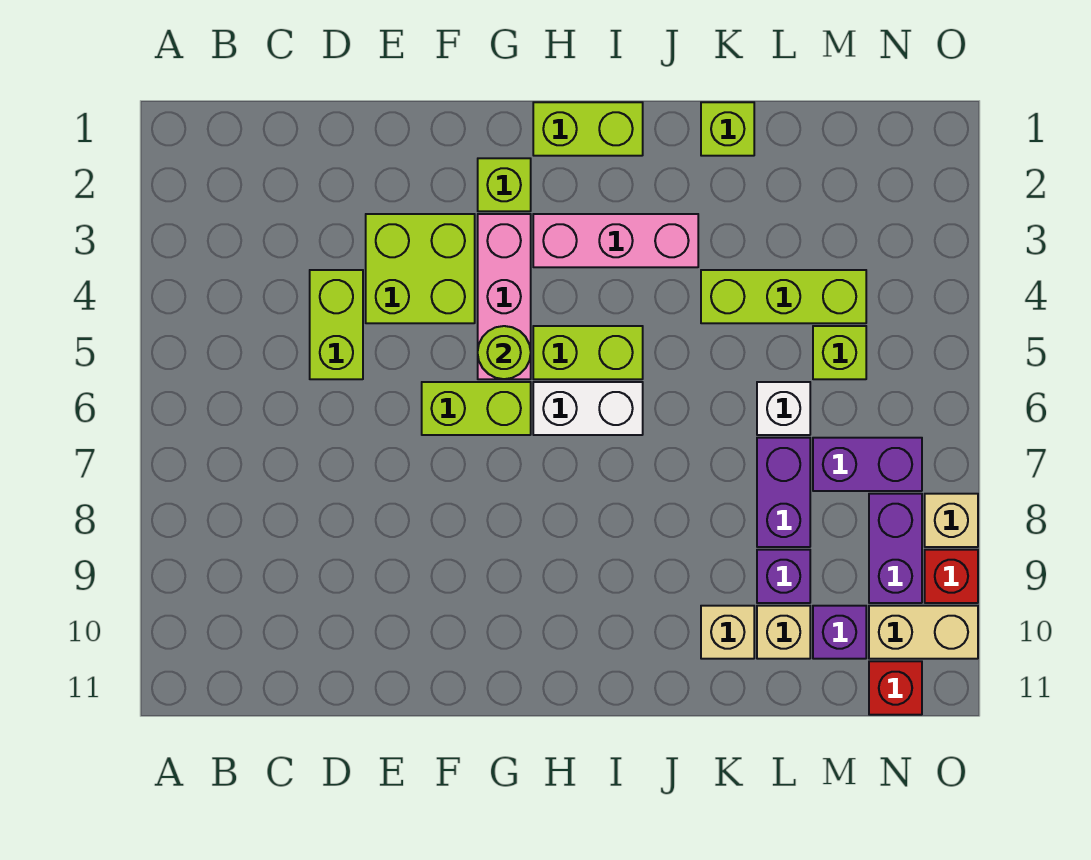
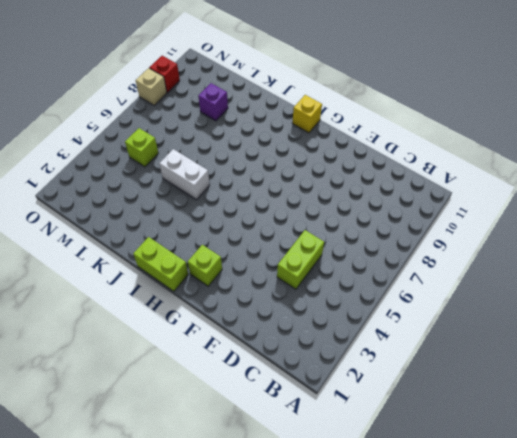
yellow 1x1 brick [292,95,322,133] -> none
white 1x2 brick [159,149,210,200] -> white 1x2 brick moved to [533,382,643,435]
none -> lime 2x2 brick [366,214,475,323]
none -> lime 1x2 brick [422,382,531,435]
none -> pink 1x3 brick [478,214,531,379]

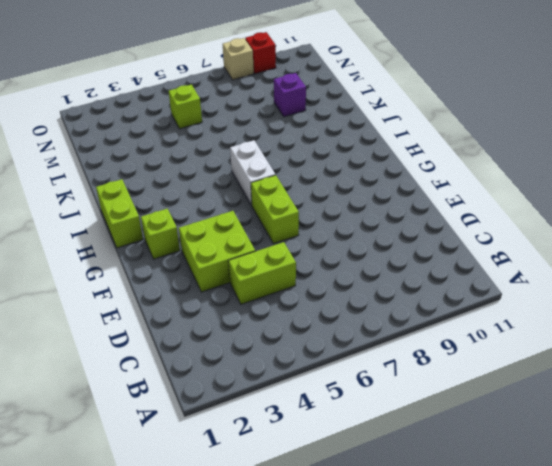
none -> pink 1x3 brick [478,214,531,379]
none -> pink 1x3 brick [533,214,698,267]
none -> lime 1x2 brick [533,326,643,379]

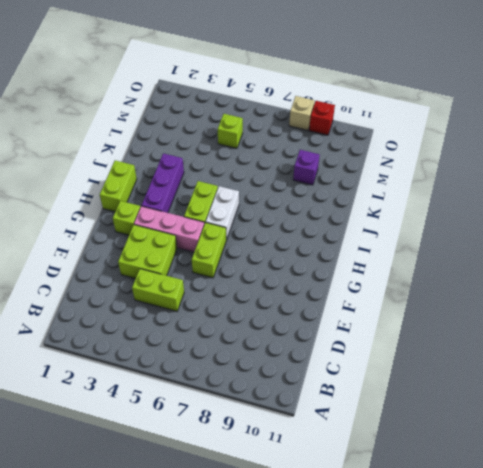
purple 1x3 brick [142,153,184,213] -> pink 1x3 brick [533,214,698,267]
none -> lime 1x1 brick [701,102,754,156]
none -> lime 1x3 brick [701,270,866,323]
none -> tan 1x1 brick [701,606,754,659]

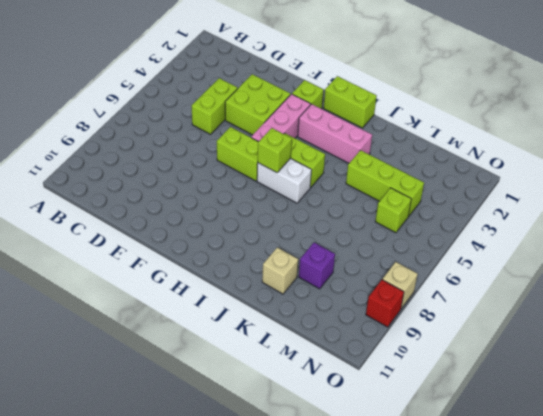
lime 1x1 brick [258,128,292,173] -> lime 1x1 brick moved to [701,102,754,156]
none -> white 1x1 brick [757,382,810,435]
none -> purple 1x2 brick [757,438,810,547]
none -> tan 1x1 brick [757,606,810,659]

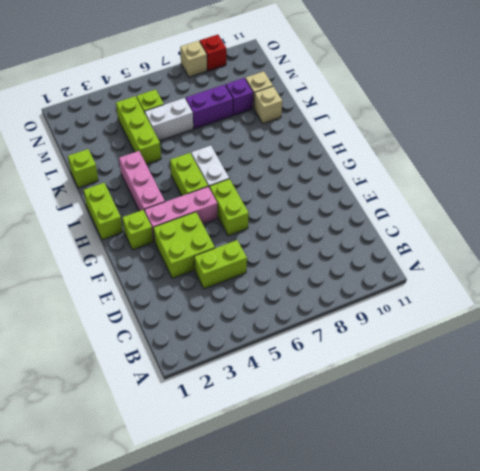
white 1x2 brick [145,98,193,141] -> white 1x1 brick [757,382,810,435]
none -> purple 1x2 brick [813,438,922,491]
none -> purple 1x1 brick [813,606,866,659]
none -> purple 1x2 brick [869,494,922,603]

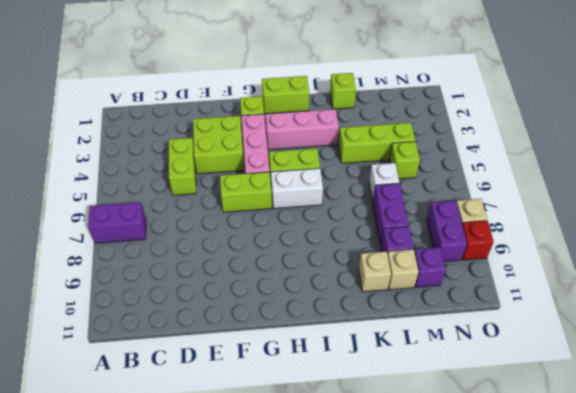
purple 1x2 brick [88,202,146,243] -> purple 1x2 brick moved to [813,438,922,491]
none -> tan 1x2 brick [869,606,978,659]
none -> red 1x1 brick [869,661,922,715]
none -> lime 1x1 round brick [478,326,531,379]

